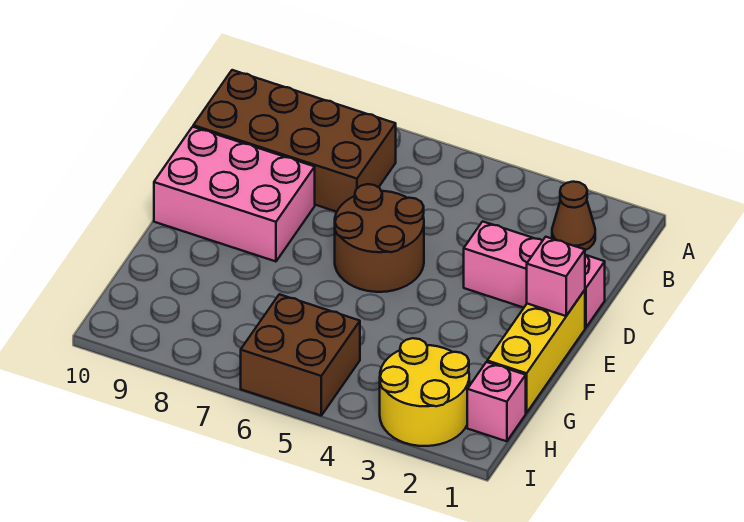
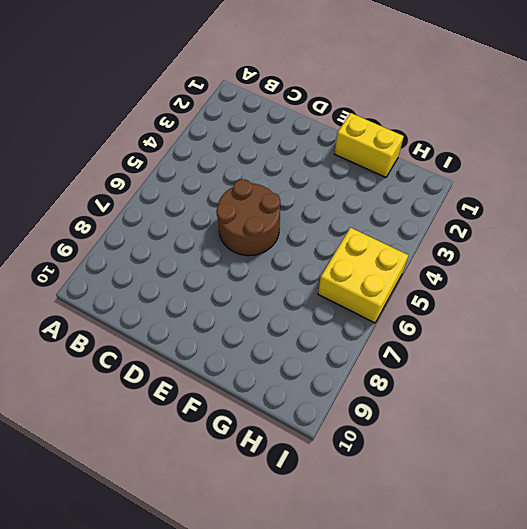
yellow 1x2 brick [335,113,404,177] -> yellow 1x3 brick [487,290,585,413]
yellow 2x2 brick [318,228,409,323] -> brown 2x2 brick [241,294,360,415]
none -> brown 1x1 cone [552,182,595,250]
none -> brown 2x4 brick [193,70,396,212]

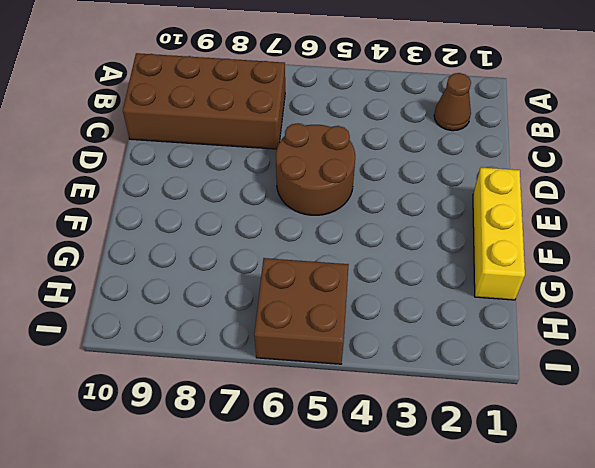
none -> pink 1x3 brick [464,221,605,328]
none -> pink 2x3 brick [154,127,315,261]

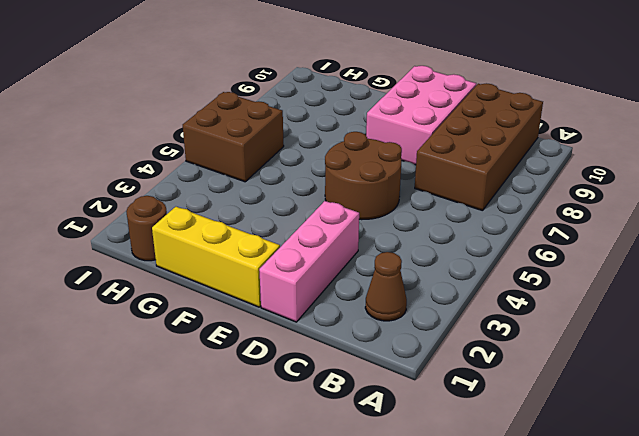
brown 1x1 round brick [126,196,167,261] -> pink 1x1 brick [467,362,526,441]
none -> yellow 2x2 round brick [380,338,469,446]
none -> pink 1x1 brick [527,237,585,316]

